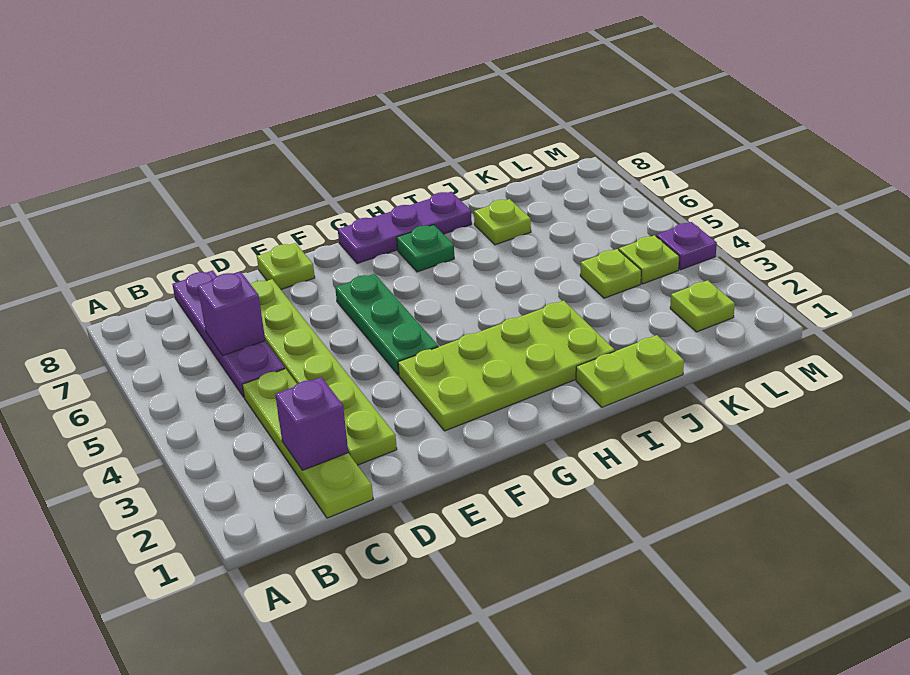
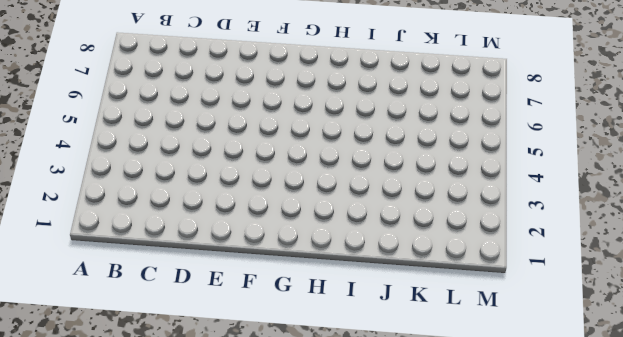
none -> lime 1x4 plate [242,369,373,518]
none -> purple 1x4 plate [172,270,285,397]
none -> lime 1x6 plate [251,279,397,465]

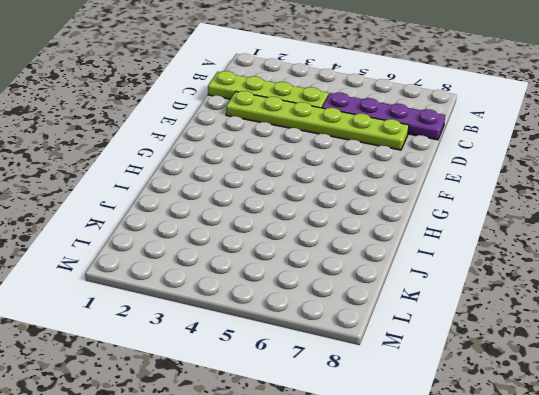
none -> lime 1x1 plate [257,243,315,289]
none -> lime 2x4 plate [398,301,615,431]
none -> green 1x3 plate [335,274,438,375]

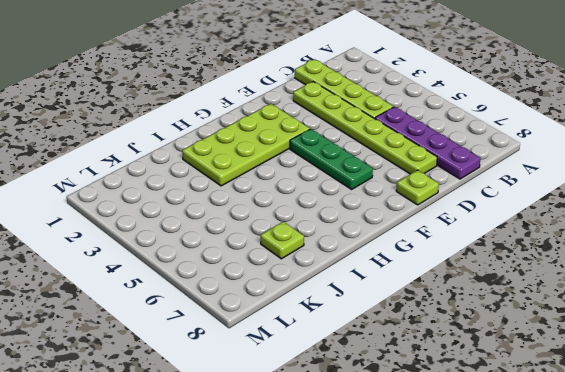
none -> purple 1x3 plate [338,192,472,264]
none -> green 1x1 plate [397,225,454,272]
none -> lime 1x2 plate [576,335,684,407]

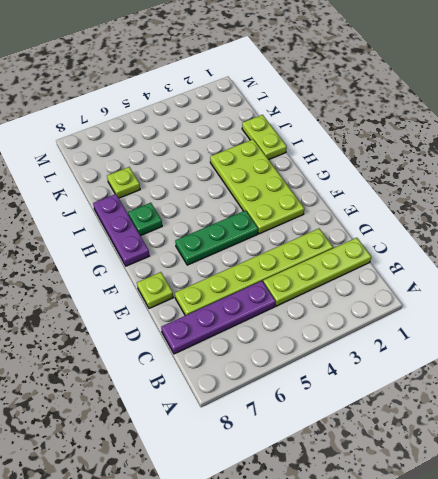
none -> lime 1x1 plate [580,249,641,298]
none -> lime 1x1 plate [670,280,735,332]
none -> lime 1x1 plate [619,235,679,284]

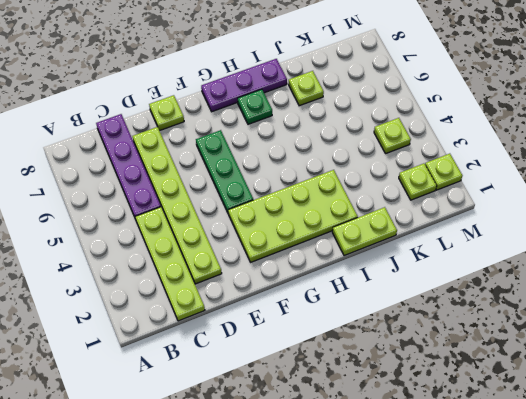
lime 1x1 plate [425,154,462,190] -> lime 1x1 plate moved to [580,249,641,298]
none -> purple 1x1 plate [656,222,717,270]
none -> purple 1x1 brick [275,377,348,470]
none -> purple 1x1 brick [198,272,265,355]

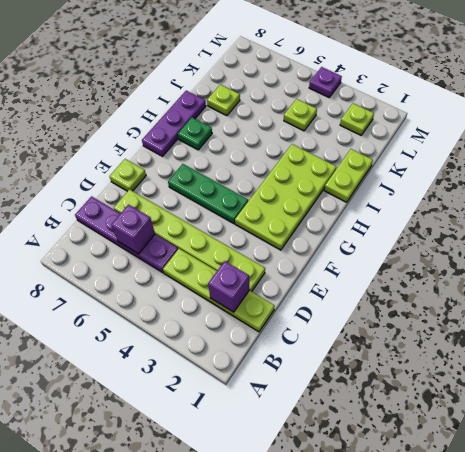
none -> lime 1x1 plate [619,235,679,284]

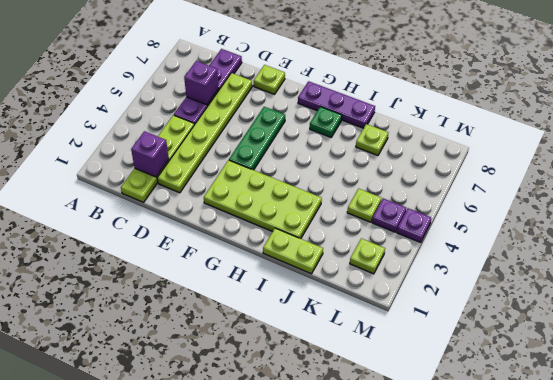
purple 1x1 plate [372,198,406,232] -> lime 1x1 plate [619,235,679,284]

